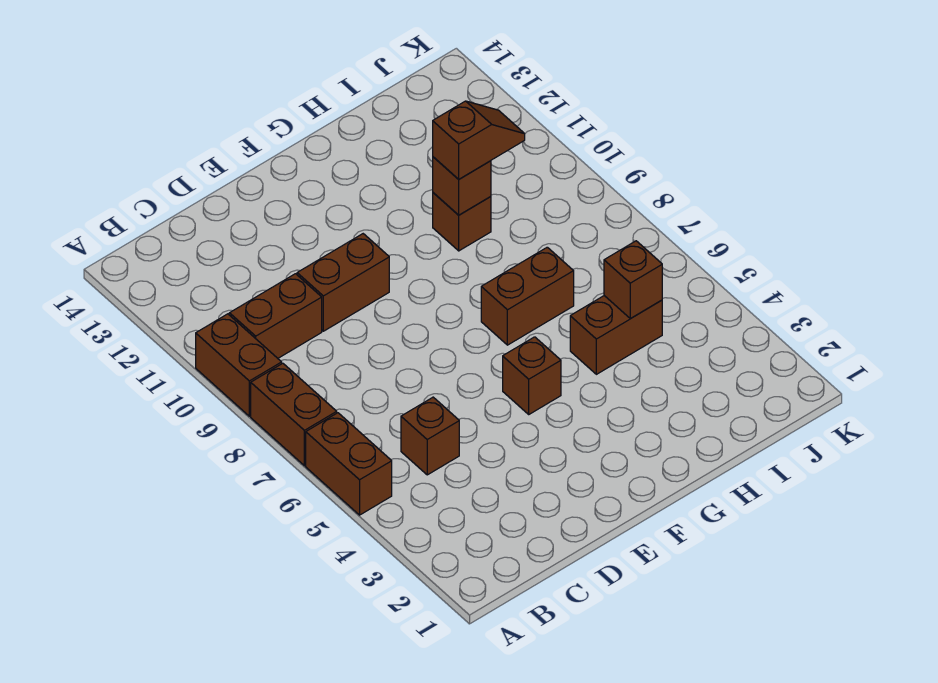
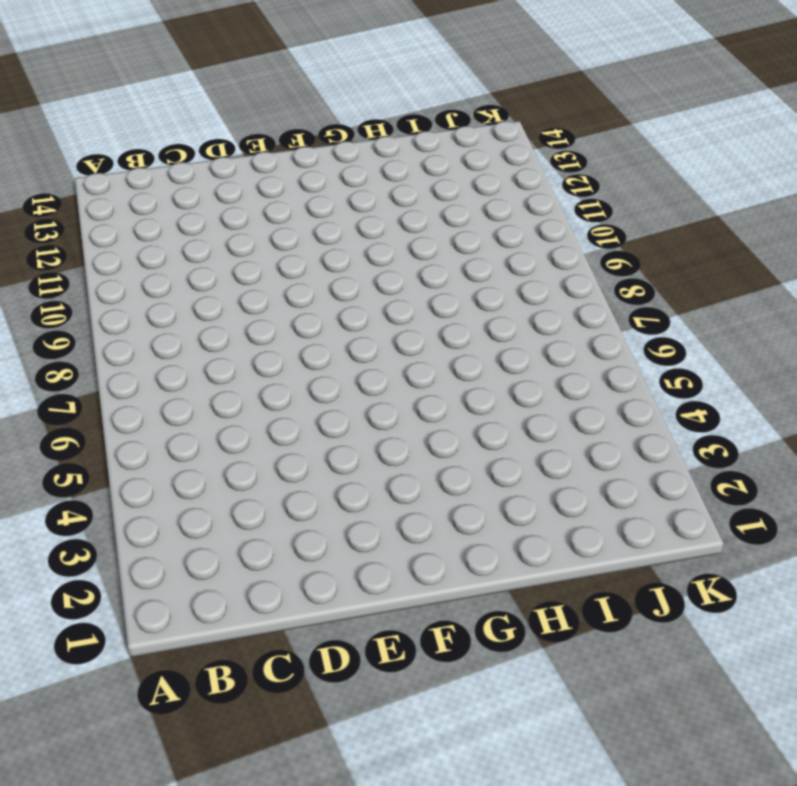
none -> brown 1x2 brick [306,413,392,515]
none -> brown 1x2 brick [251,363,337,466]
none -> brown 1x2 brick [196,314,282,416]

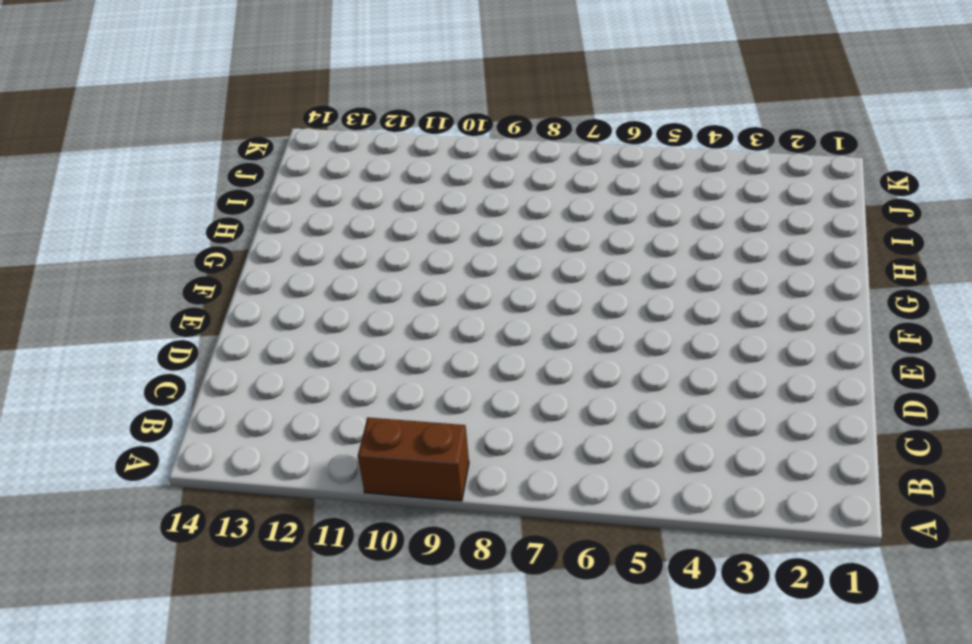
none -> brown 1x2 brick [306,413,392,515]
none -> brown 1x2 brick [251,363,337,466]
none -> brown 1x2 brick [229,274,322,358]

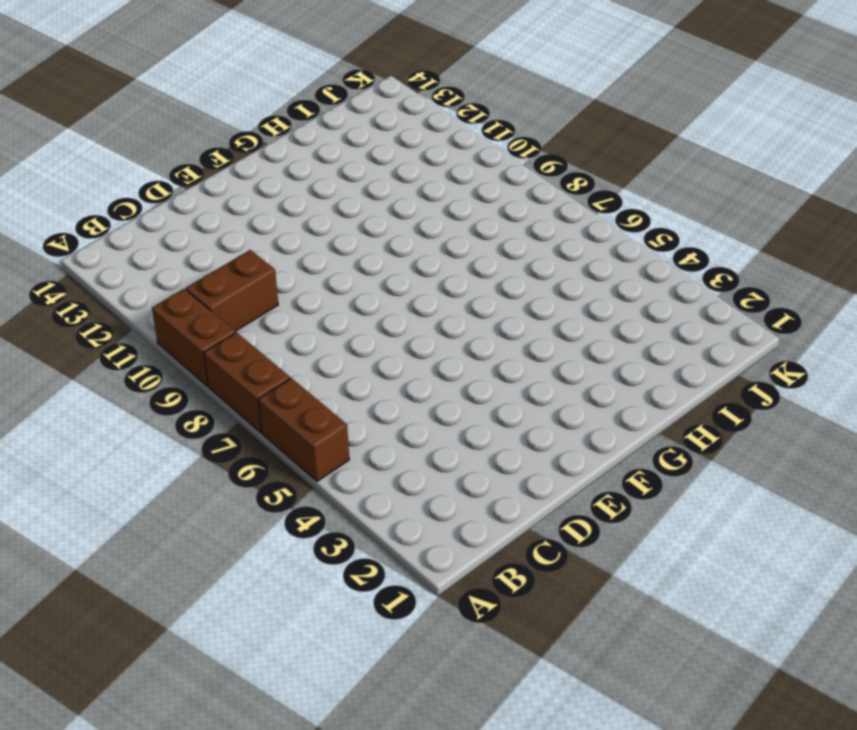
none -> brown 1x1 brick [401,397,459,475]
none -> brown 1x2 brick [297,234,389,331]
none -> brown 1x1 brick [503,337,561,414]

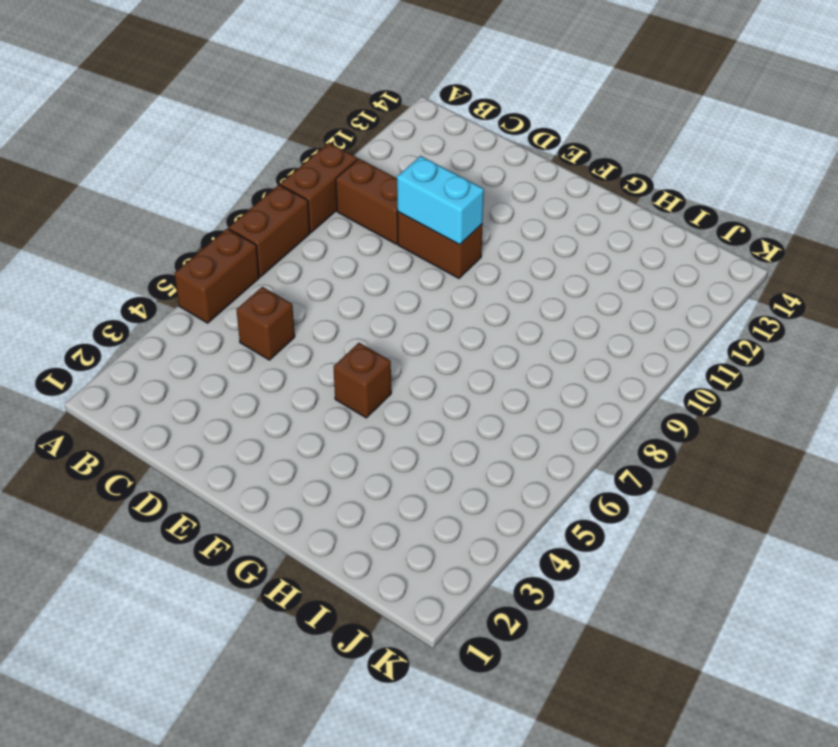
cyan 1x2 brick [397,156,484,245] -> none
none -> brown 1x2 brick [481,247,574,345]
none -> brown 1x2 brick [570,296,662,374]
none -> brown 1x1 brick [433,193,491,251]

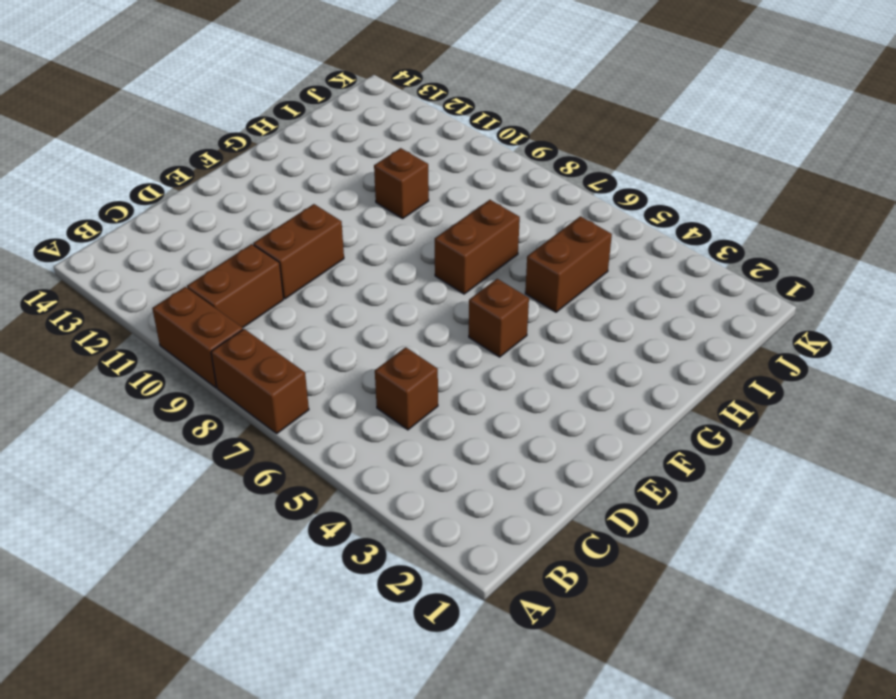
none -> brown 1x2 brick [306,413,392,515]
none -> brown 1x1 brick [433,157,491,215]
none -> brown 1x1 brick [604,241,662,319]

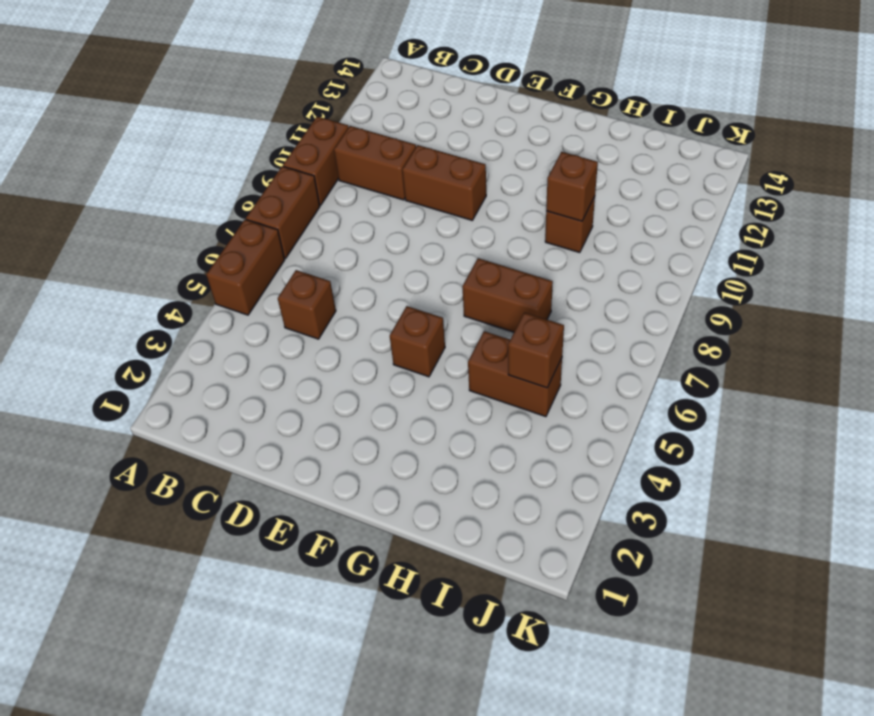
none -> brown 1x2 slope [433,101,525,179]

